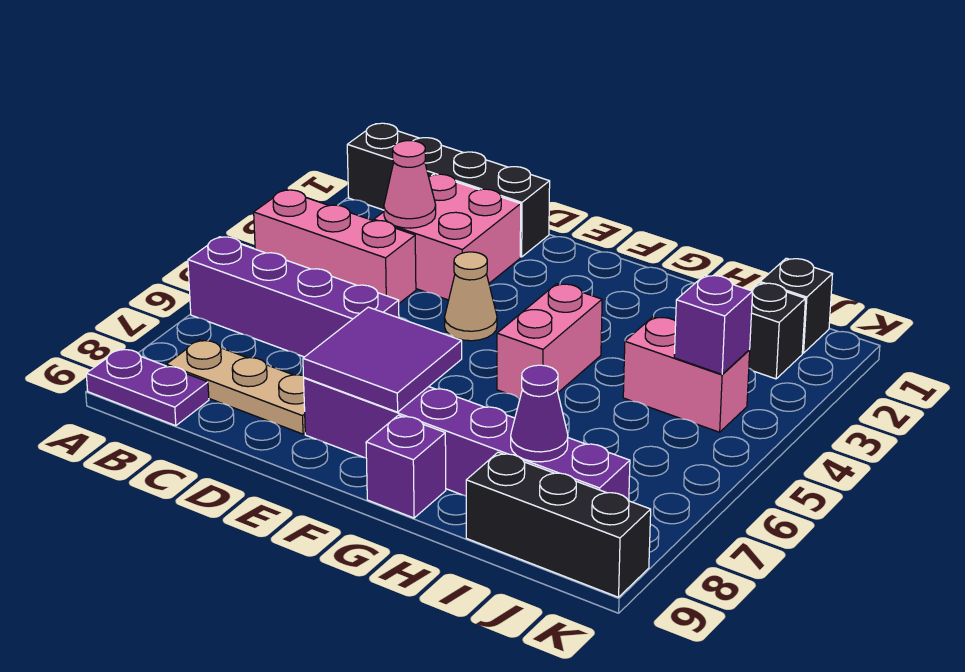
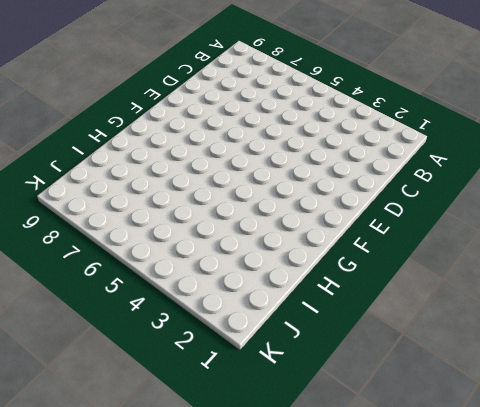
none -> black 1x4 brick [347,123,550,257]
none -> pink 1x3 brick [254,190,416,303]
none -> purple 1x4 brick [188,237,399,357]

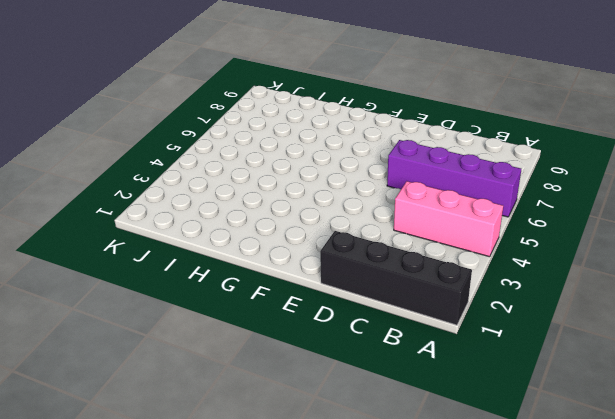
none -> purple 1x2 plate [86,349,209,426]
none -> tan 1x3 plate [166,340,305,434]
none -> pink 2x2 brick [374,174,521,300]

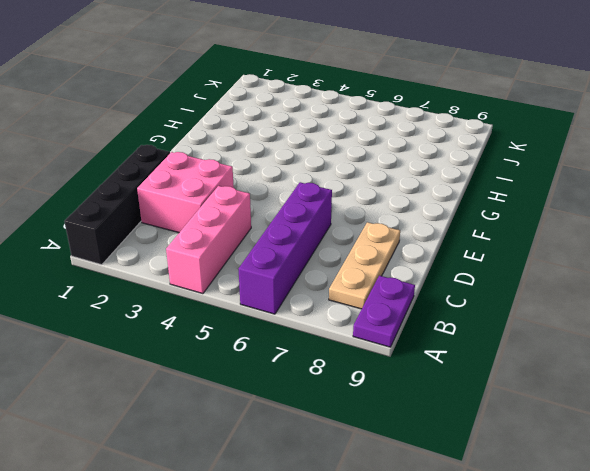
none -> tan 1x1 cone [444,252,497,341]
none -> purple 1x6 brick [304,378,630,501]
none -> pink 1x2 brick [497,284,602,398]

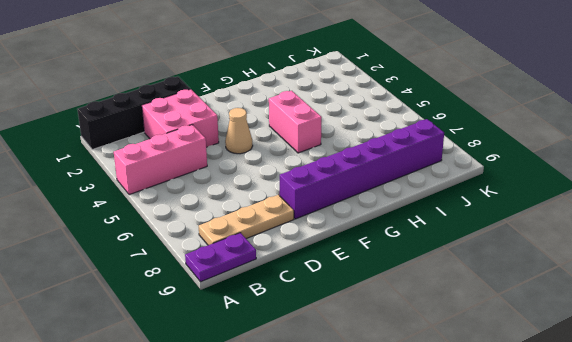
none -> purple 1x4 brick [188,237,399,357]
none -> purple 1x1 brick [366,415,446,518]
none -> pink 1x2 brick [623,317,750,432]

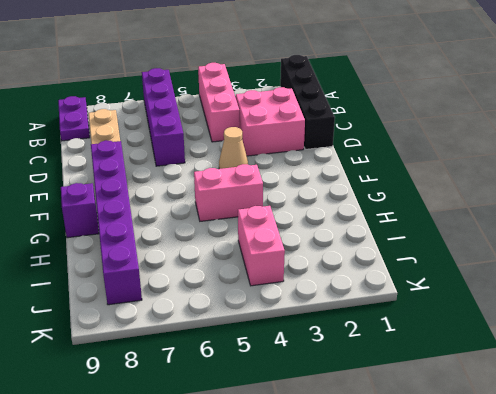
none -> black 1x3 brick [466,452,651,597]
none -> black 1x1 brick [760,258,833,353]
none -> black 1x1 brick [749,283,806,379]

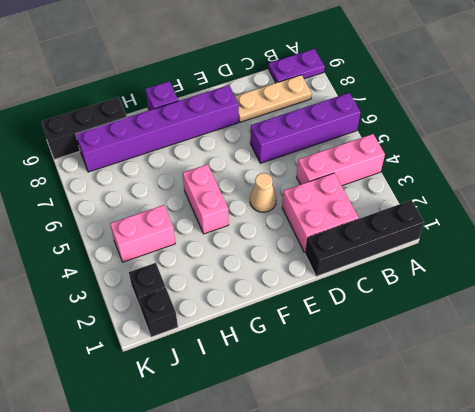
none -> pink 1x1 cone [384,141,436,228]
none -> purple 2x2 tile [303,307,462,412]
none -> purple 1x1 cone [511,365,568,462]

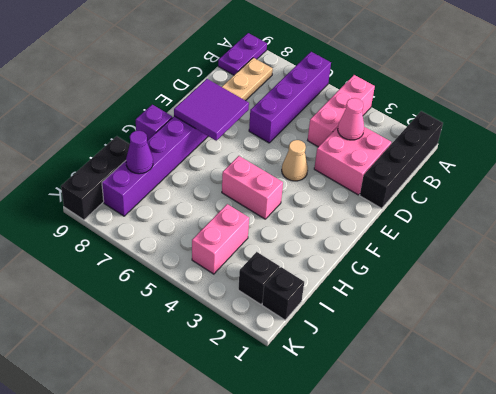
none -> purple 1x1 brick [674,275,753,374]

